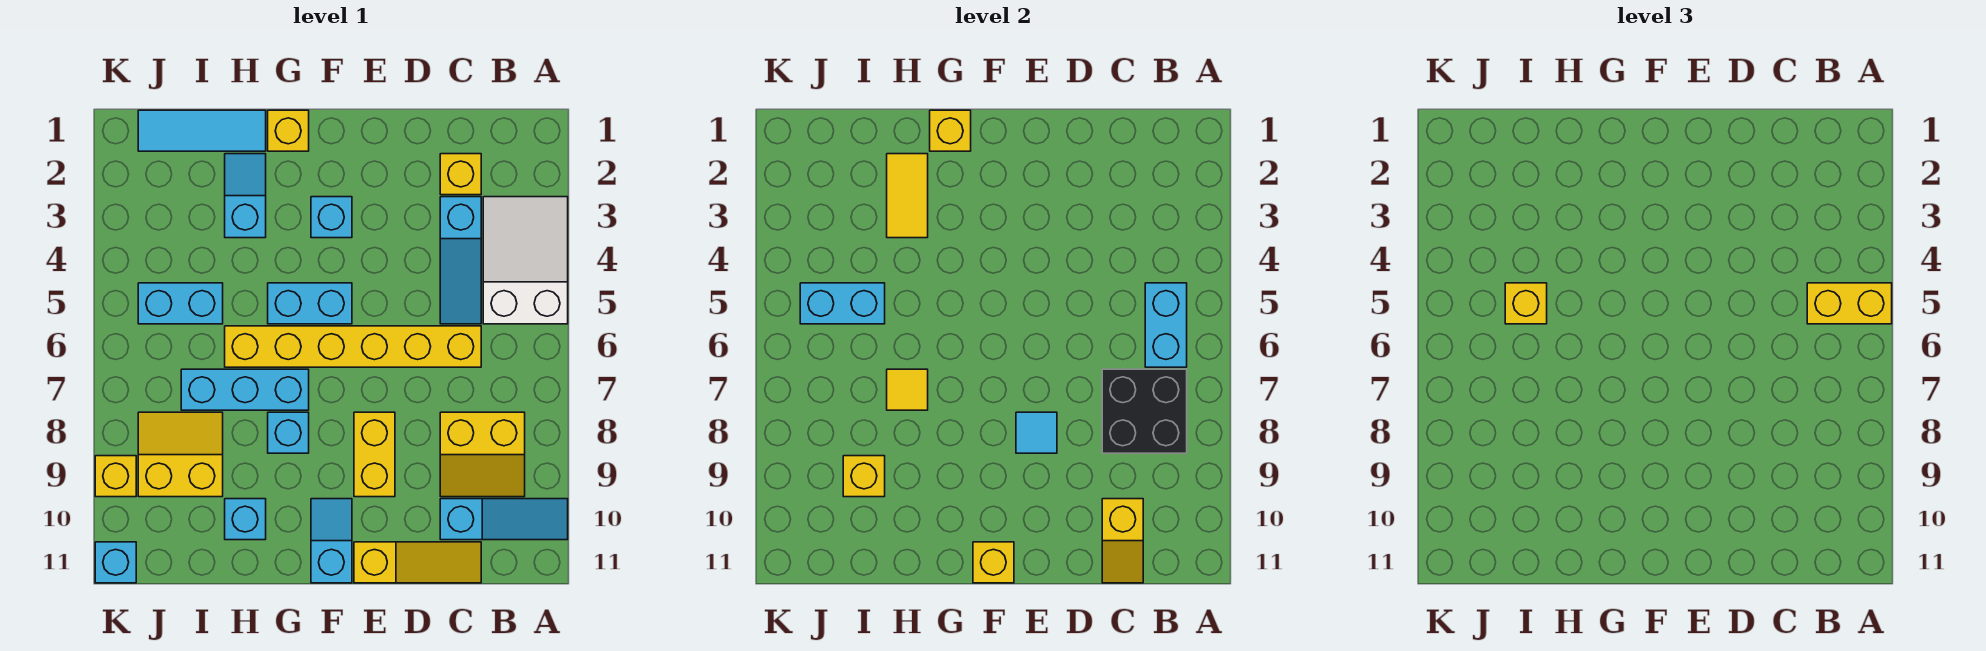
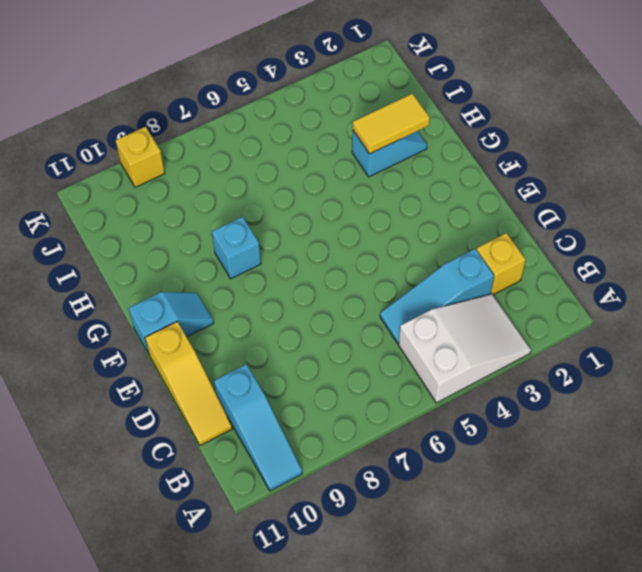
none -> yellow 2x2 slope [440,412,525,497]
none -> yellow 1x6 brick [225,326,481,367]
none -> yellow 1x2 brick [354,412,395,497]
none -> cyan 1x1 brick [311,197,352,238]

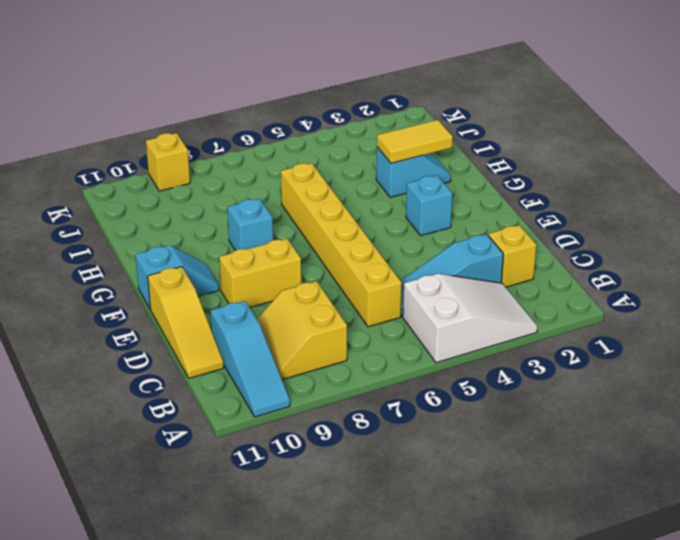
none -> cyan 1x2 brick [268,283,352,324]
none -> yellow 1x1 brick [268,110,309,151]
none -> cyan 1x3 brick [181,369,309,410]
none -> cyan 1x3 tile [138,110,266,151]

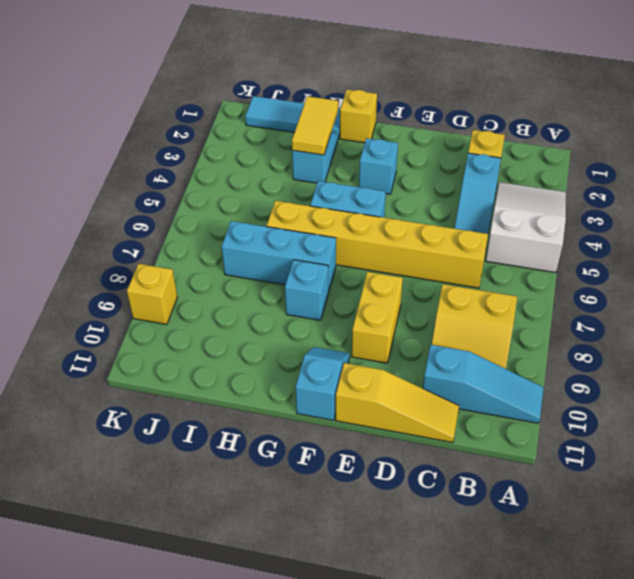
none -> cyan 1x1 brick [225,499,266,540]
none -> cyan 1x2 brick [138,283,223,324]
none -> yellow 2x2 slope [138,412,223,497]
none -> cyan 1x1 brick [95,542,136,583]

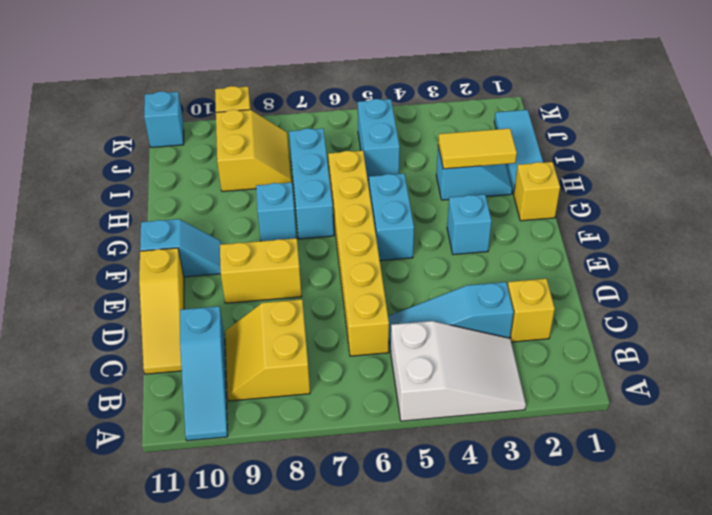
none -> cyan 1x1 brick [225,499,266,540]
none -> cyan 1x2 brick [1145,283,1187,367]
none -> black 2x2 brick [1102,369,1187,453]
none -> yellow 1x2 slope [1102,499,1143,583]

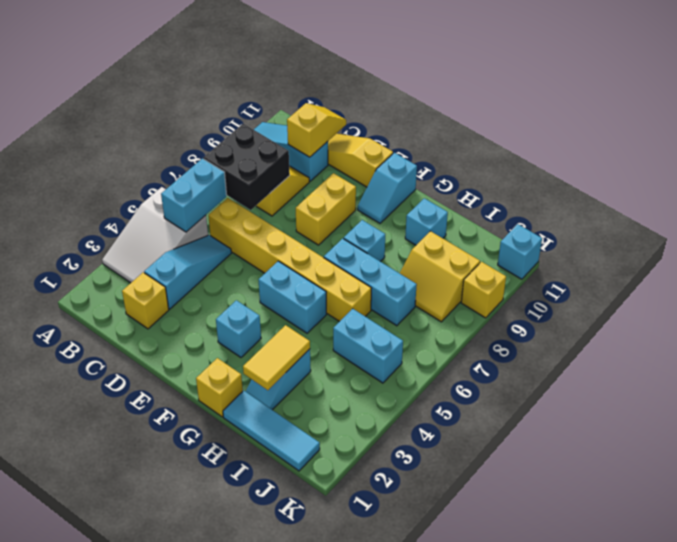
none -> cyan 1x1 tile [1016,412,1057,453]
none -> yellow 1x1 brick [973,542,1014,583]
none -> yellow 1x1 brick [930,110,971,151]
none -> yellow 1x1 tile [887,369,928,410]

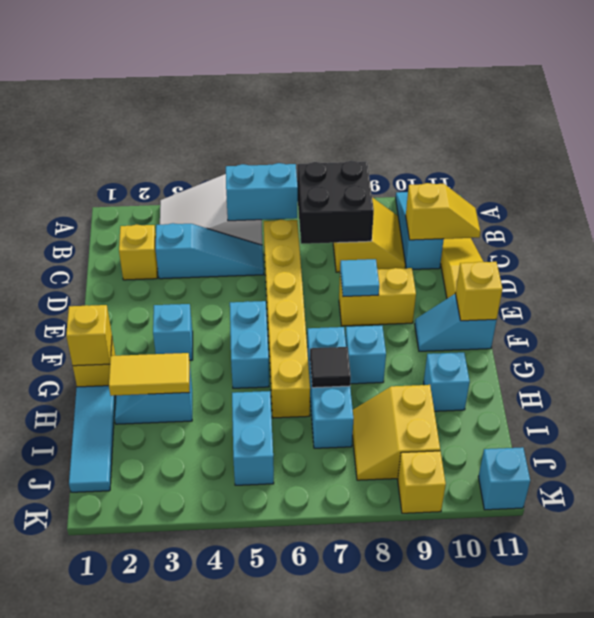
black 1x1 tile [310,347,351,388] -> yellow 1x1 tile [887,369,928,410]
none -> cyan 1x2 brick [800,283,885,324]
none -> yellow 1x1 brick [843,456,885,497]
none -> yellow 1x2 brick [1807,283,1892,324]
none -> yellow 1x1 brick [1505,283,1547,324]

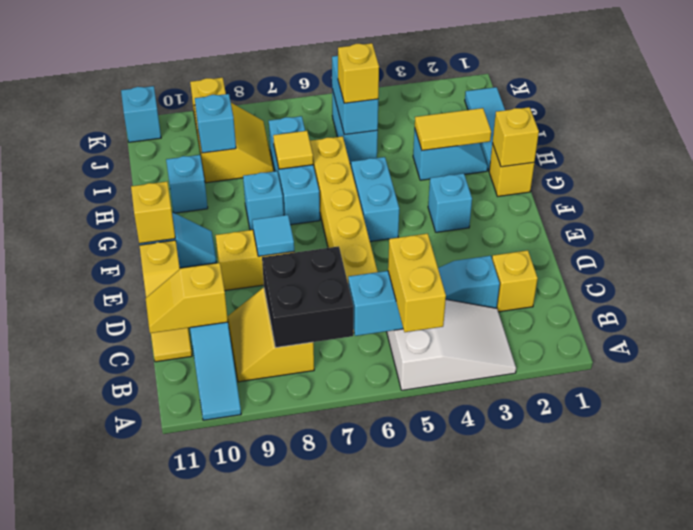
cyan 1x1 brick [195,94,236,153] -> yellow 1x1 brick [843,456,885,497]

